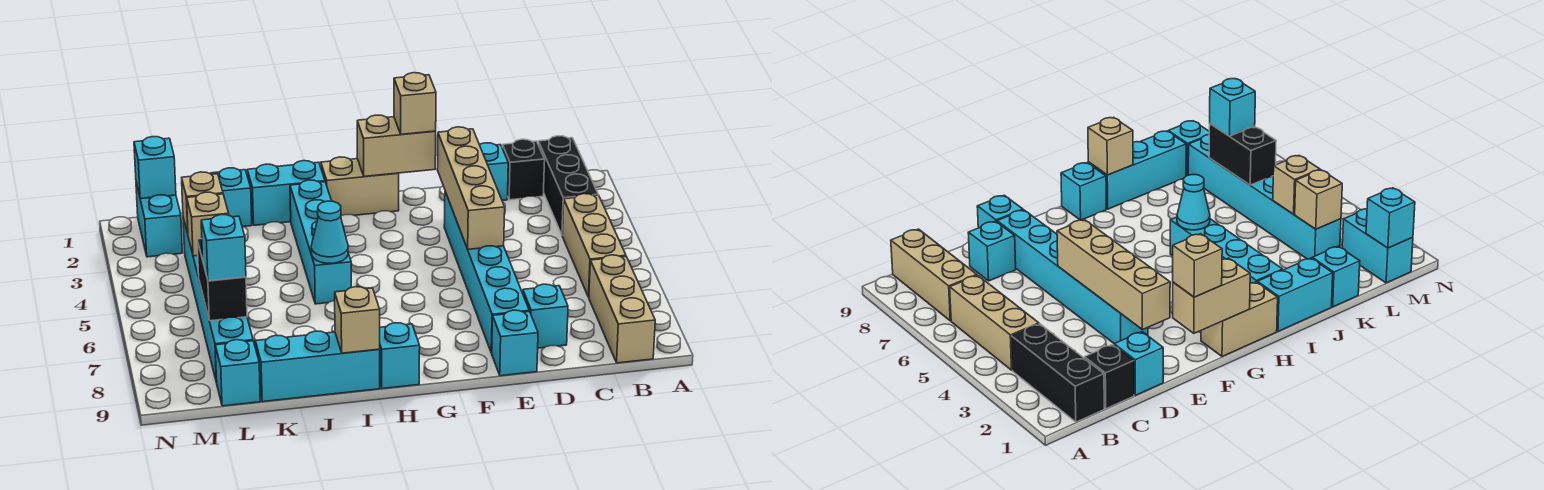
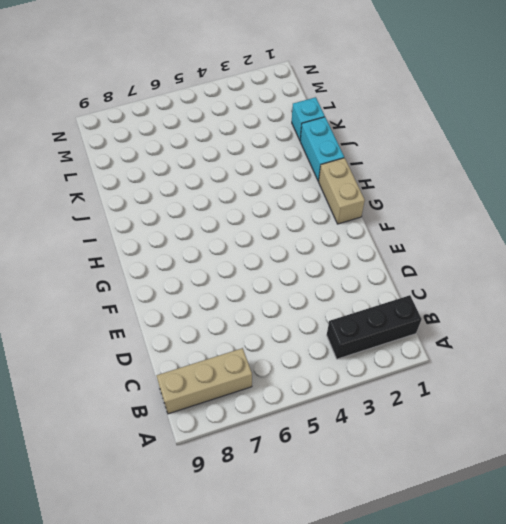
none -> tan 1x3 brick [562,194,626,297]
none -> black 1x1 brick [502,139,545,200]
none -> cyan 1x1 brick [480,143,508,201]

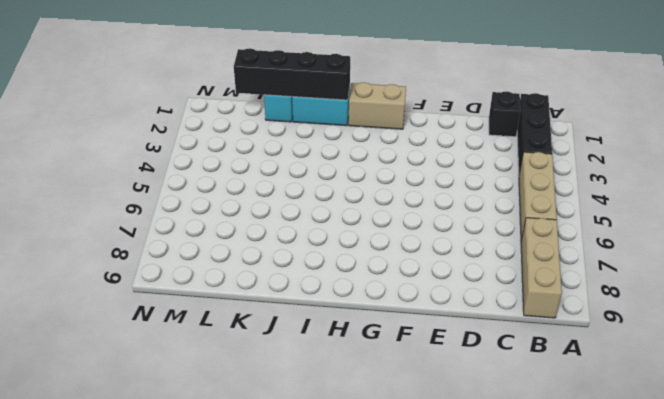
black 1x4 brick [234,48,350,100] -> none
none -> cyan 1x1 brick [480,143,508,201]
none -> cyan 1x1 brick [523,284,568,348]
none -> cyan 1x6 brick [444,192,529,353]

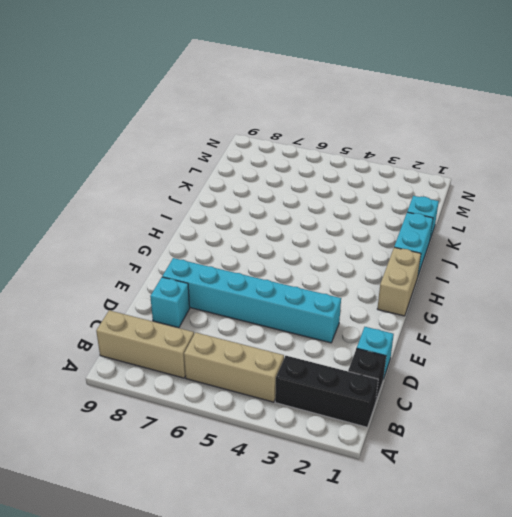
none -> cyan 1x1 brick [492,310,538,376]
none -> cyan 1x1 brick [379,323,420,389]
none -> cyan 1x4 brick [290,180,351,304]

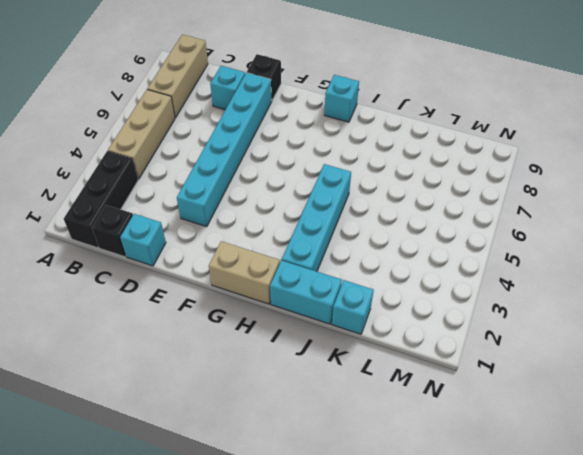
black 1x1 brick [247,54,281,100] -> cyan 1x1 brick [492,310,538,376]
none -> cyan 1x3 brick [255,331,380,402]
none -> cyan 1x6 brick [183,218,253,383]
none -> cyan 1x1 brick [215,340,260,406]

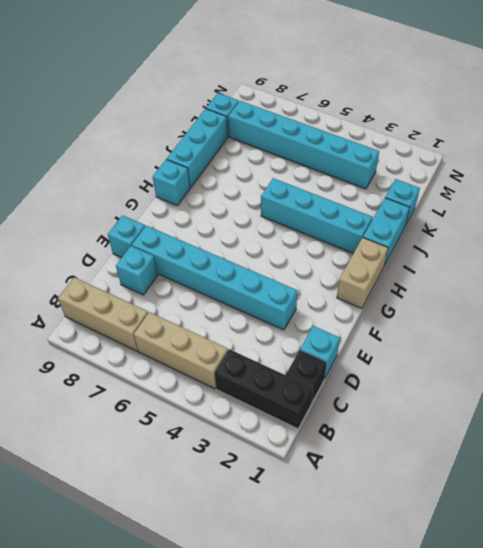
none -> cyan 1x2 brick [136,183,182,257]
none -> tan 1x4 brick [437,127,505,249]
none -> tan 1x2 brick [357,115,436,176]

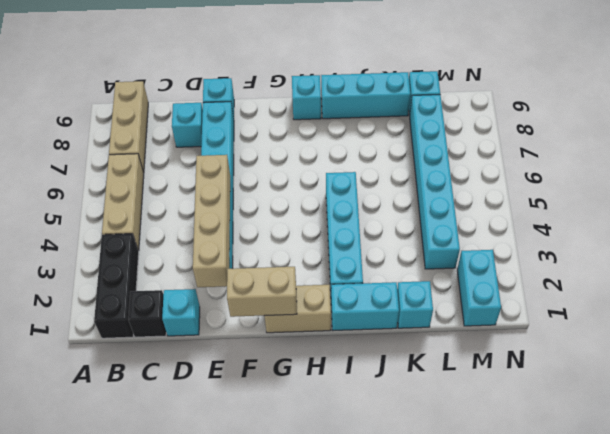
none -> cyan 1x1 cone [311,201,348,263]
none -> tan 1x1 brick [335,287,380,353]
none -> tan 1x1 brick [182,172,223,234]

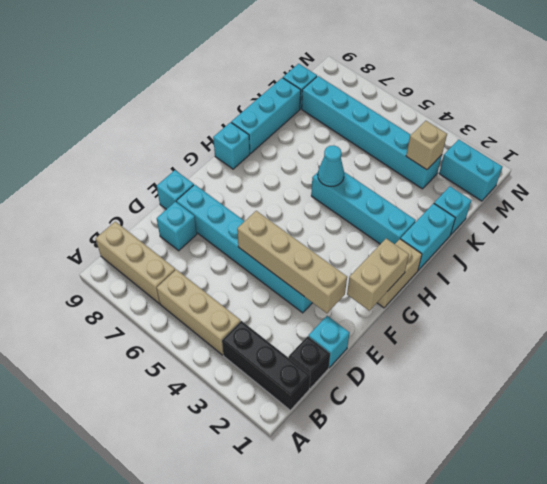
none -> tan 1x1 brick [335,287,380,353]
none -> tan 1x1 brick [187,192,229,256]
none -> black 1x2 brick [197,239,247,321]

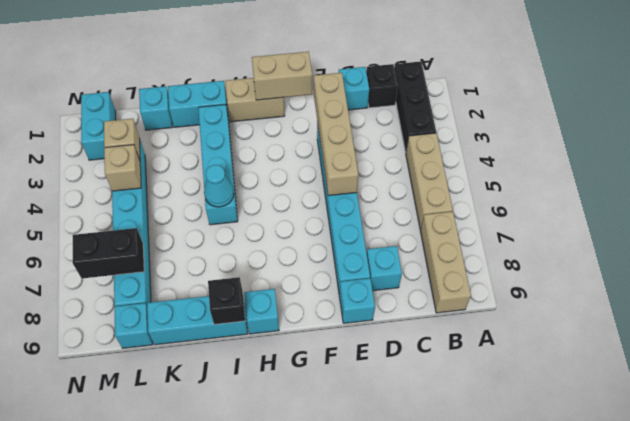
black 1x1 brick [208,277,245,325] -> tan 1x1 brick [335,287,380,353]
black 1x2 brick [73,228,144,279] -> black 1x2 brick turned to [197,239,247,321]
none -> cyan 1x1 brick [134,137,176,199]
none -> tan 1x1 brick [394,73,436,134]
none -> cyan 1x1 brick [201,215,246,281]

